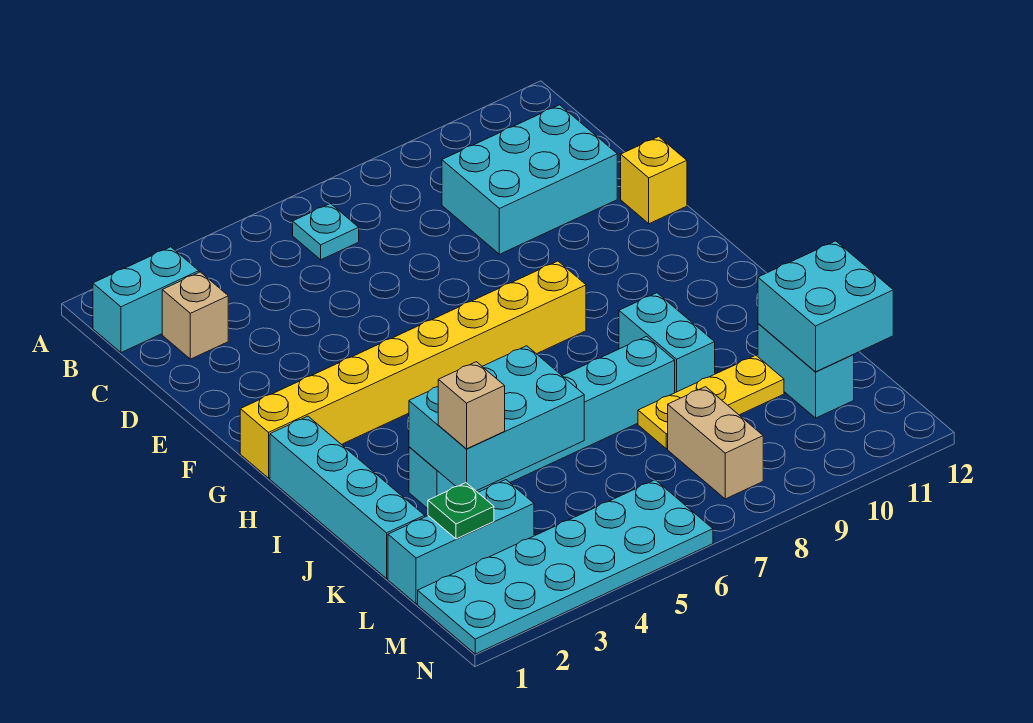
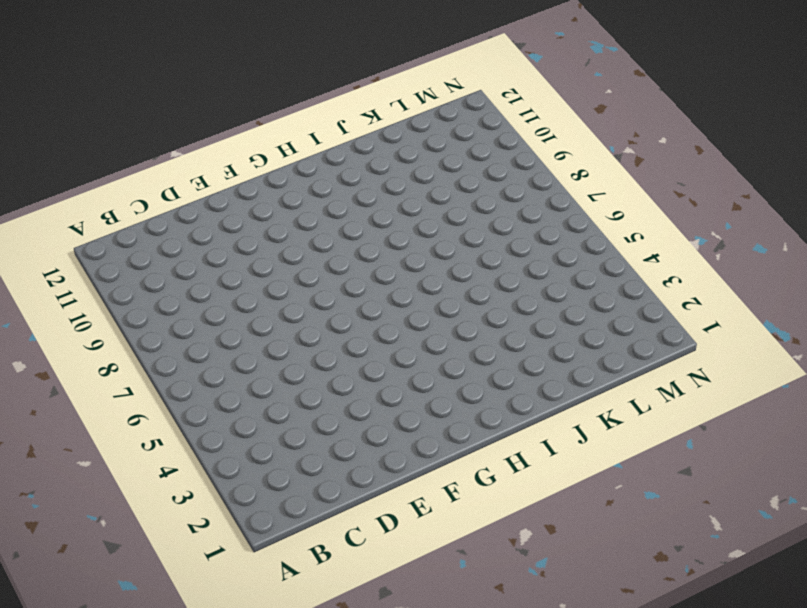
none -> cyan 1x2 brick [93,247,199,353]
none -> cyan 1x1 plate [293,204,359,260]
none -> tan 1x1 brick [162,272,228,359]

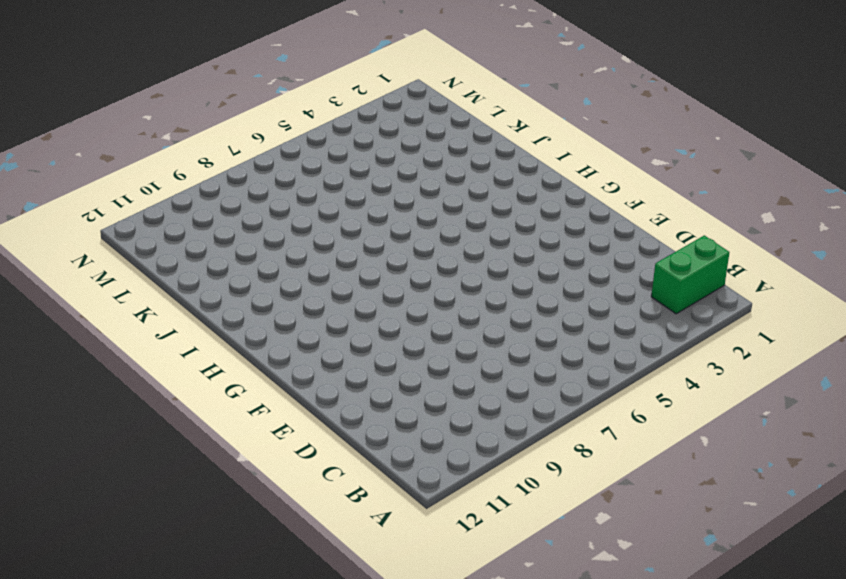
green 1x2 brick [651,235,729,314] -> cyan 1x2 brick [93,247,199,353]
none -> cyan 1x1 plate [293,204,359,260]
none -> tan 1x1 brick [162,272,228,359]
none -> cyan 2x3 brick [442,105,617,254]

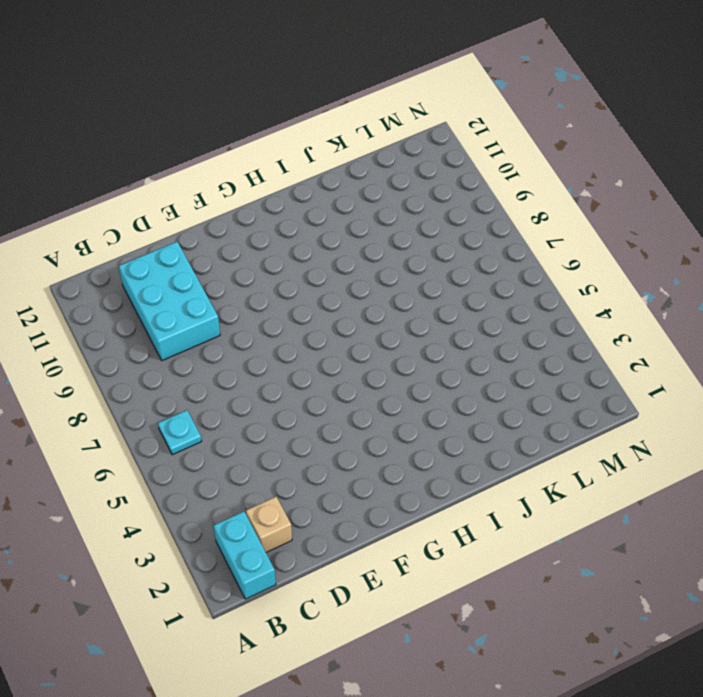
none -> yellow 1x1 brick [621,137,687,224]
none -> yellow 1x8 brick [240,261,586,478]
none -> cyan 1x4 brick [270,416,425,578]

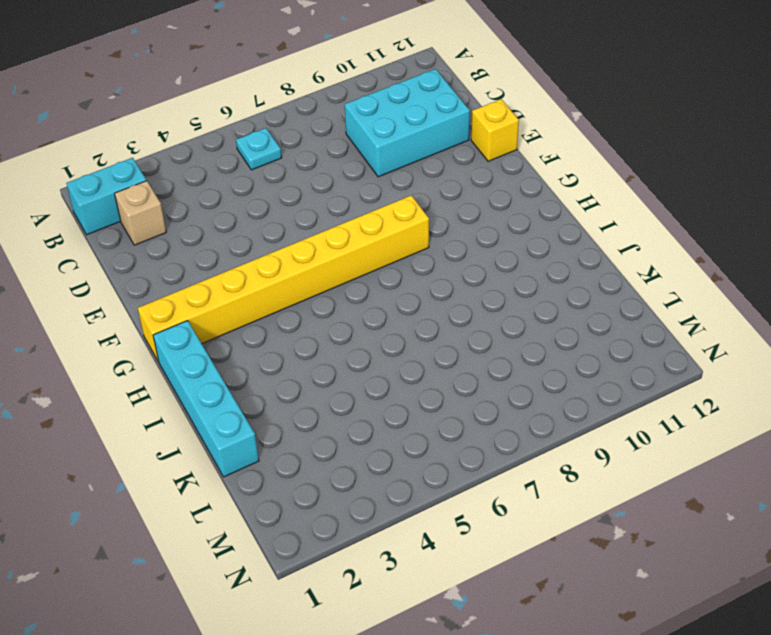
none -> cyan 1x2 brick [619,293,715,393]
none -> cyan 1x6 brick [409,337,675,509]
none -> yellow 1x3 plate [638,355,784,449]

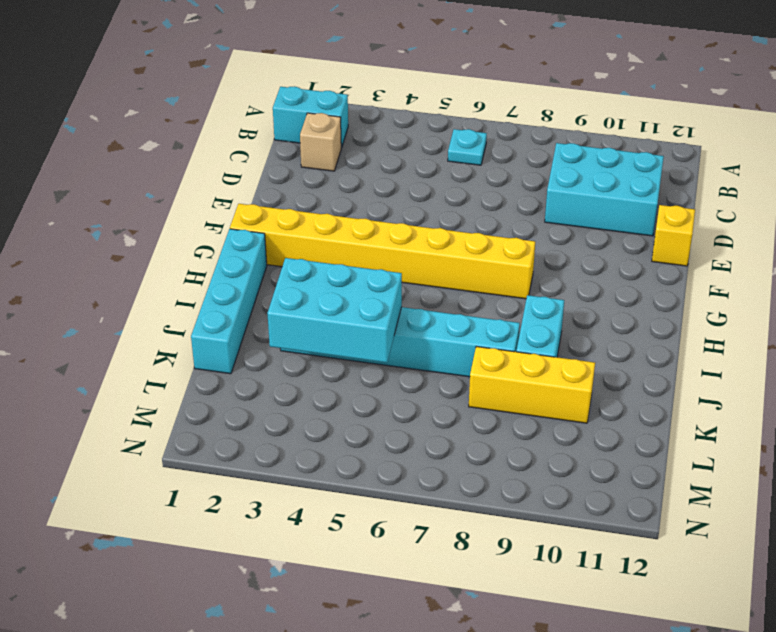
yellow 1x3 brick [469,346,595,423] -> yellow 1x3 plate [638,355,784,449]
none -> cyan 1x2 brick [758,323,854,418]
none -> cyan 1x3 brick [388,480,534,604]
none -> tan 1x2 brick [668,387,763,499]

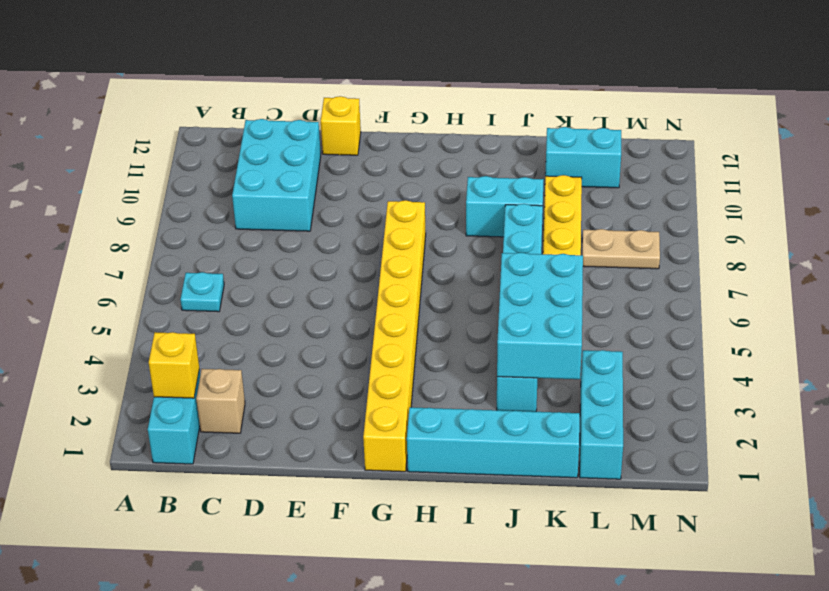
yellow 1x1 brick [149,332,199,398] -> none
tan 1x2 plate [582,229,660,269] -> tan 1x2 brick [668,387,763,499]
none -> cyan 2x6 plate [418,480,713,654]
none -> cyan 2x2 brick [758,241,893,372]
none -> green 1x1 plate [428,483,494,539]

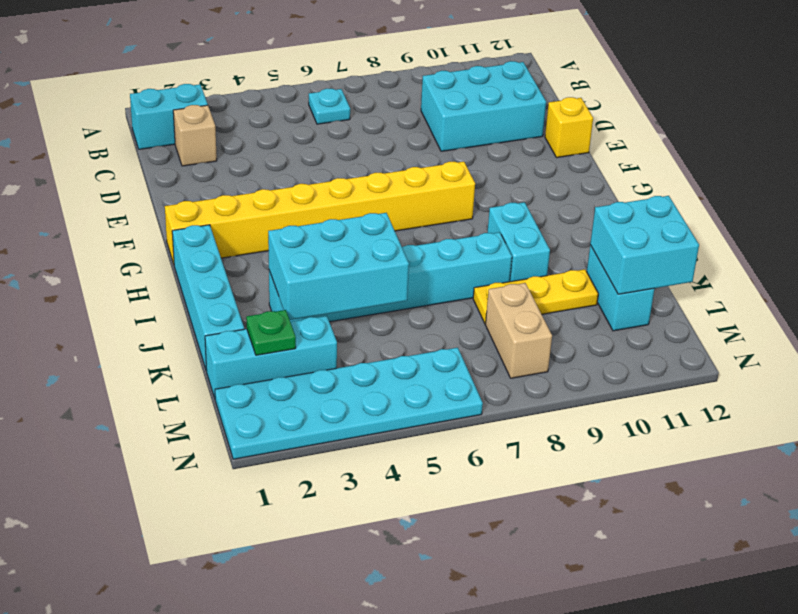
none -> tan 1x1 brick [438,362,505,449]

